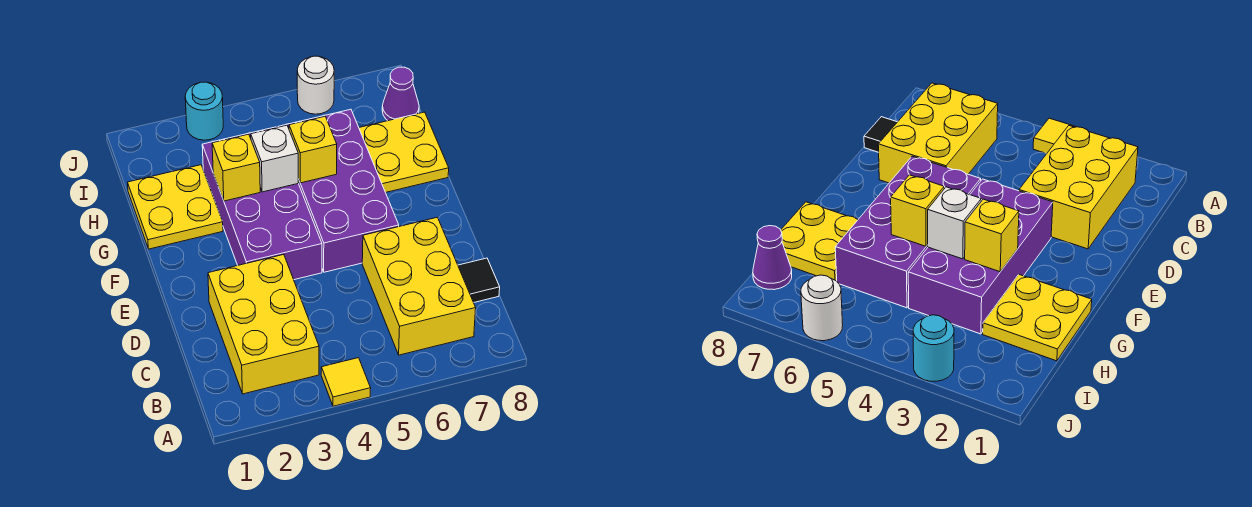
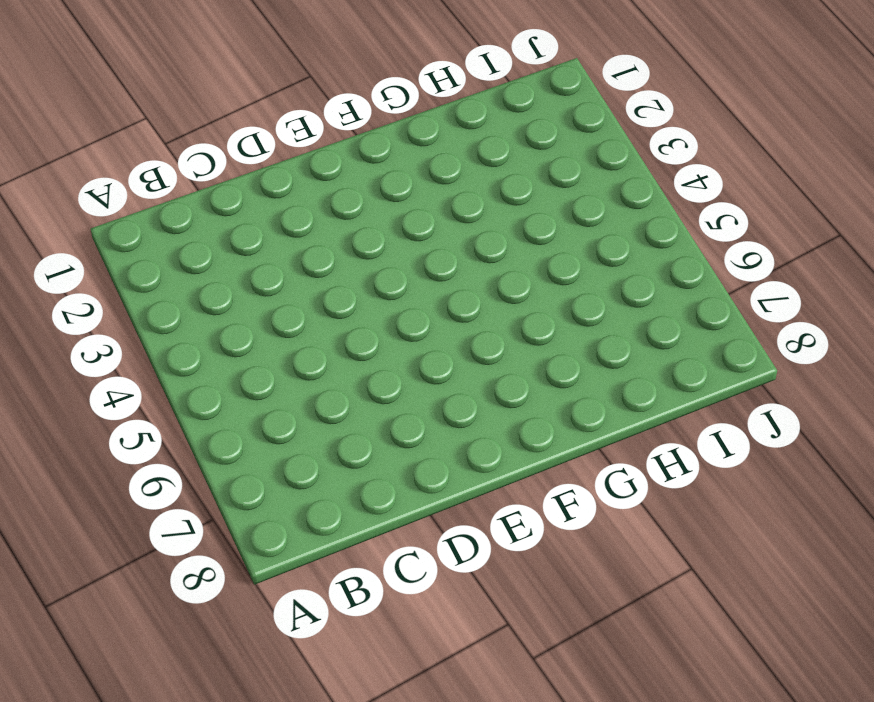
none -> yellow 1x1 tile [321,358,371,406]
none -> yellow 2x3 brick [208,254,319,394]
none -> yellow 2x3 brick [362,217,476,355]

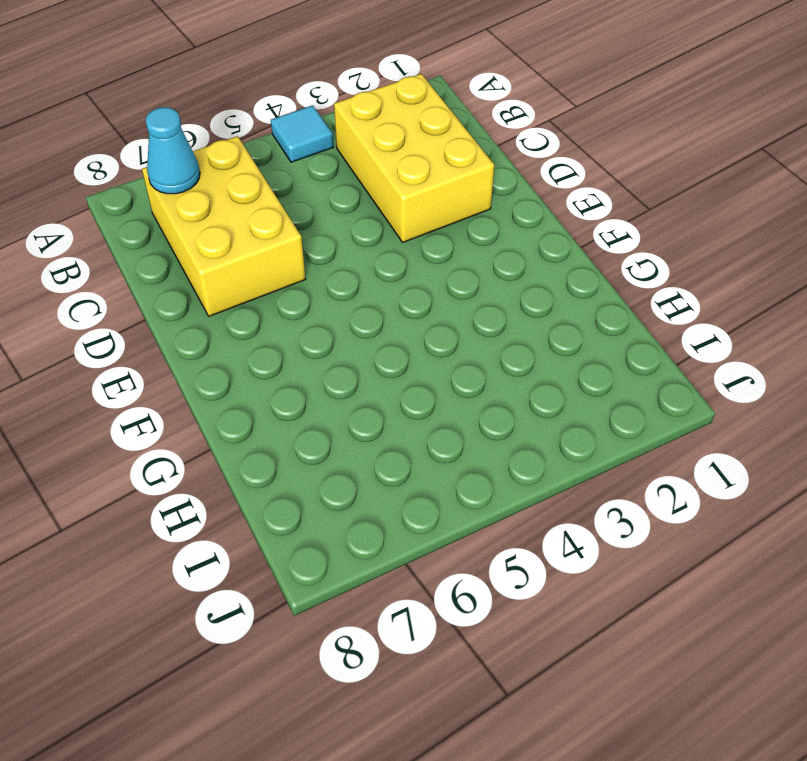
cyan 1x1 tile [271,105,333,162] -> yellow 1x1 tile [321,358,371,406]
cyan 1x1 cone [146,107,200,194] -> none
none -> black 1x1 tile [458,258,500,303]
none -> purple 2x4 brick [202,127,322,280]
none -> purple 2x4 brick [278,109,399,272]

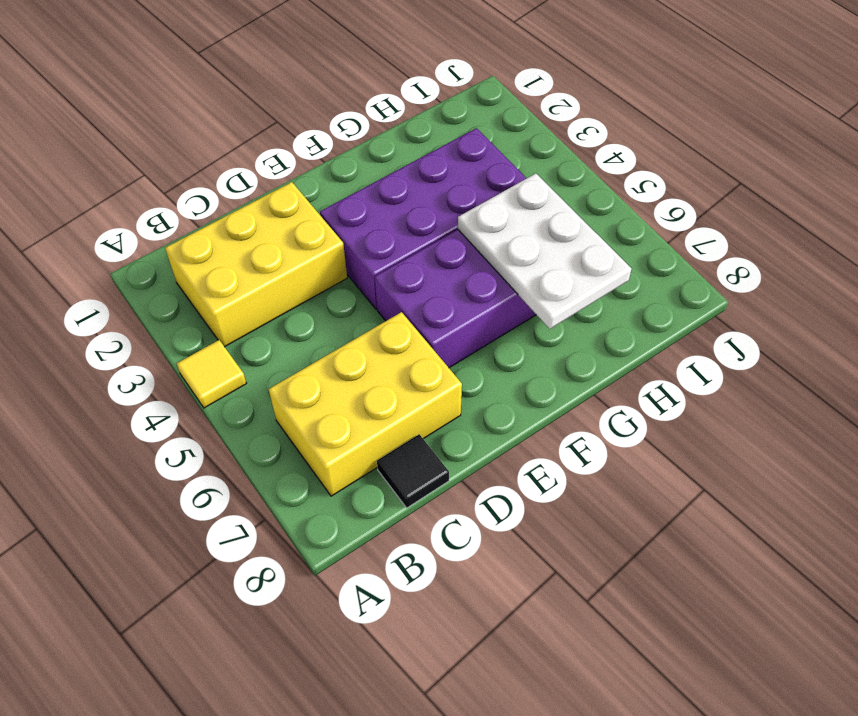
white 2x3 plate [458,173,632,329] -> yellow 1x1 brick [289,116,337,183]
none -> yellow 2x2 plate [128,165,223,249]
none -> yellow 2x2 plate [359,112,449,192]
none -> purple 1x1 cone [382,67,419,121]

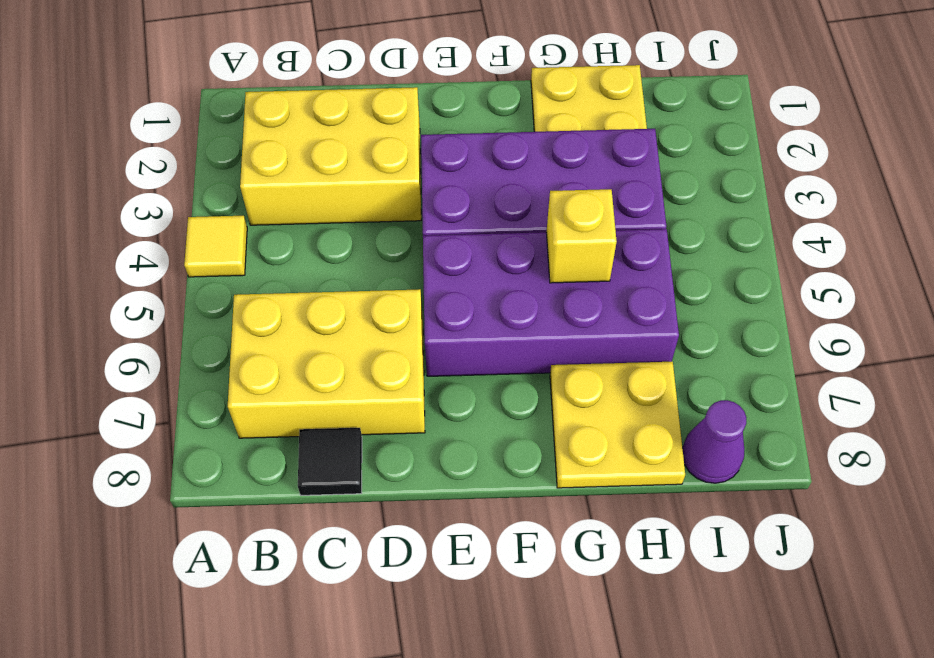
none -> cyan 1x1 round brick [185,82,223,140]
none -> white 1x1 round brick [297,56,334,114]
none -> yellow 1x1 brick [212,134,260,201]

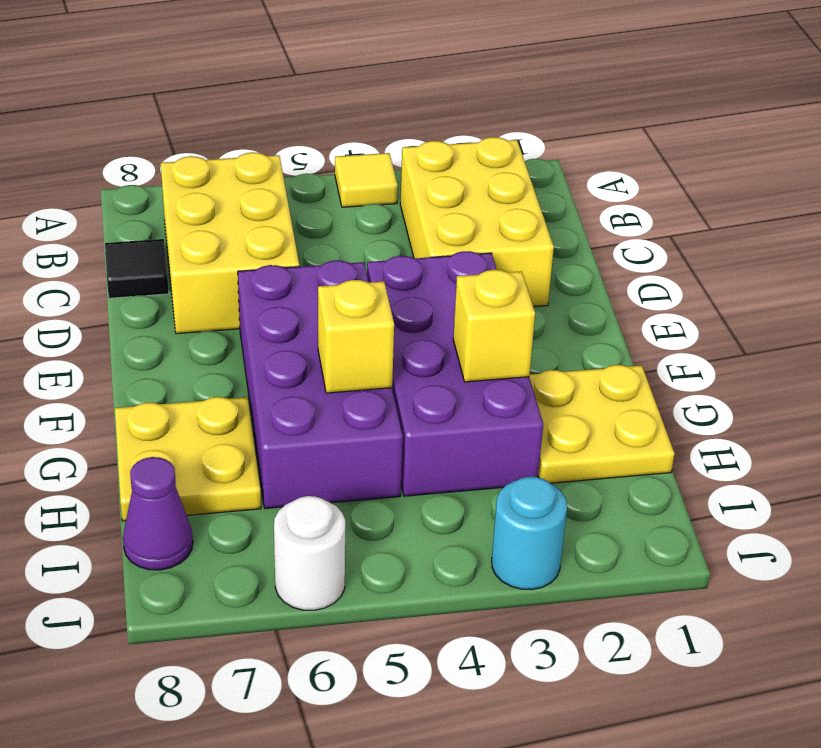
none -> white 1x1 brick [251,125,298,192]

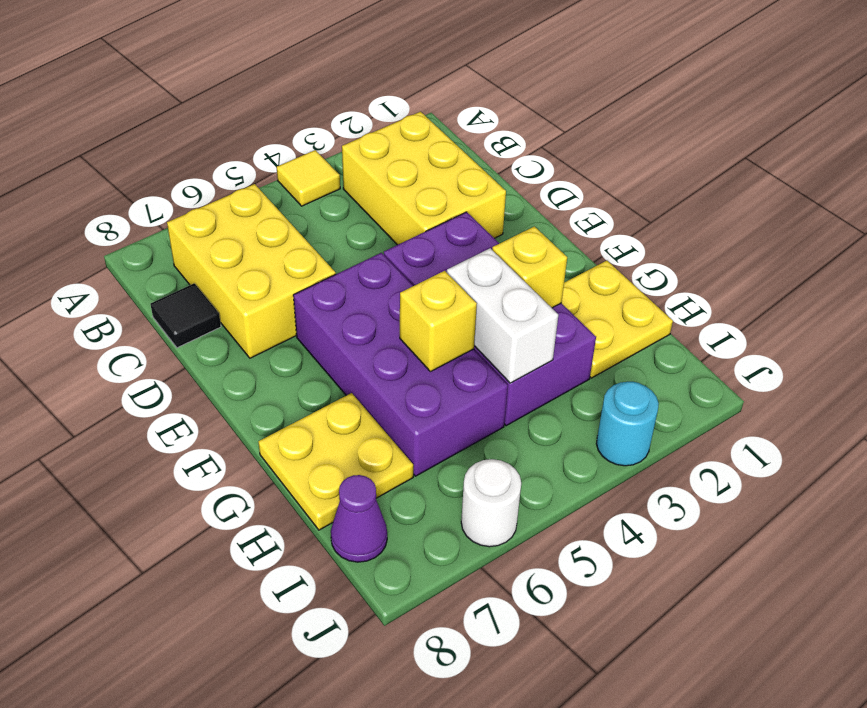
white 1x2 brick [447,248,558,383] -> white 1x1 brick [251,125,298,192]

